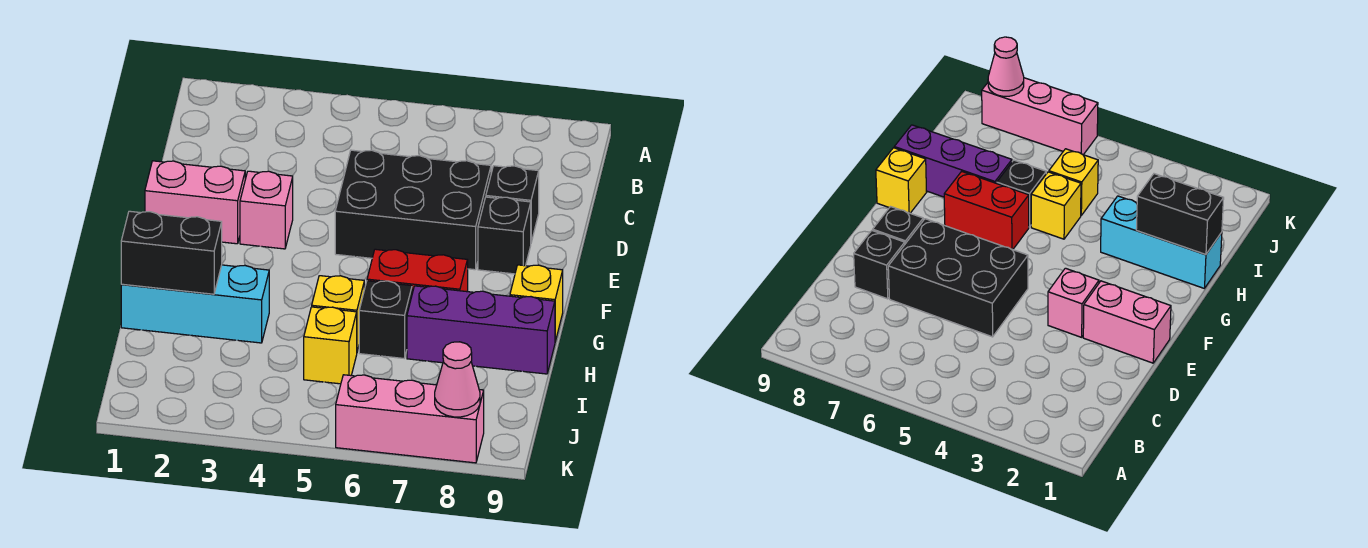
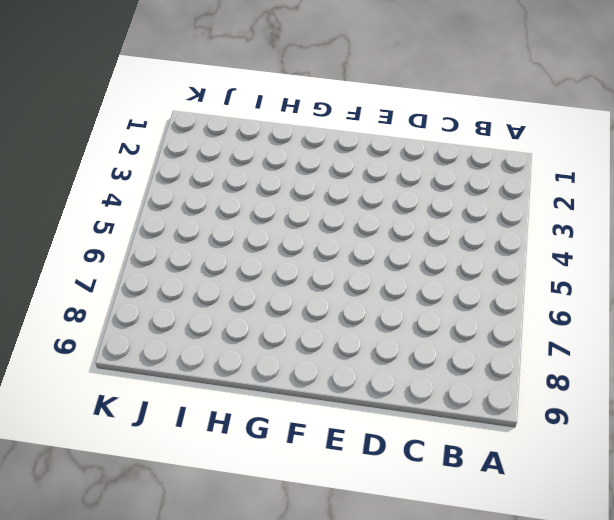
none -> black 2x3 brick [335,150,491,270]
none -> black 1x1 brick [486,166,539,242]
none -> pink 1x2 brick [145,161,245,244]

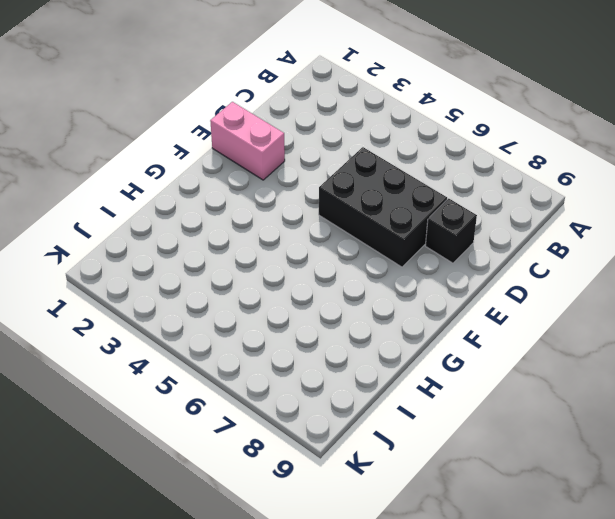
none -> pink 1x1 brick [240,171,293,249]
none -> black 1x1 brick [478,197,531,274]
none -> red 1x2 brick [367,249,468,293]

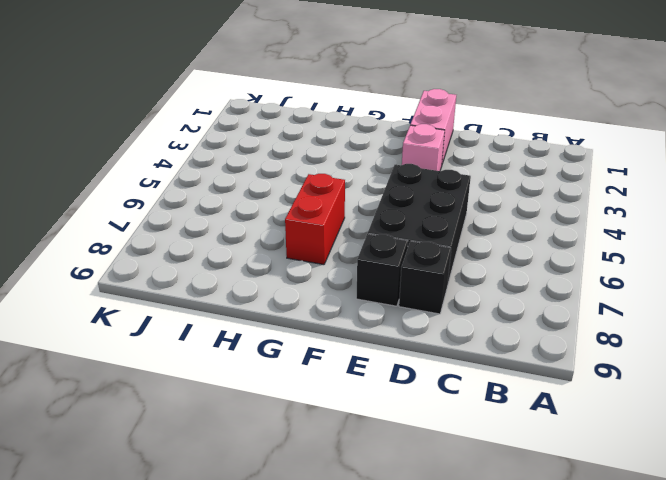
none -> yellow 1x1 brick [510,265,563,341]
none -> cyan 1x3 brick [121,265,269,343]
none -> yellow 1x1 brick [312,276,364,351]

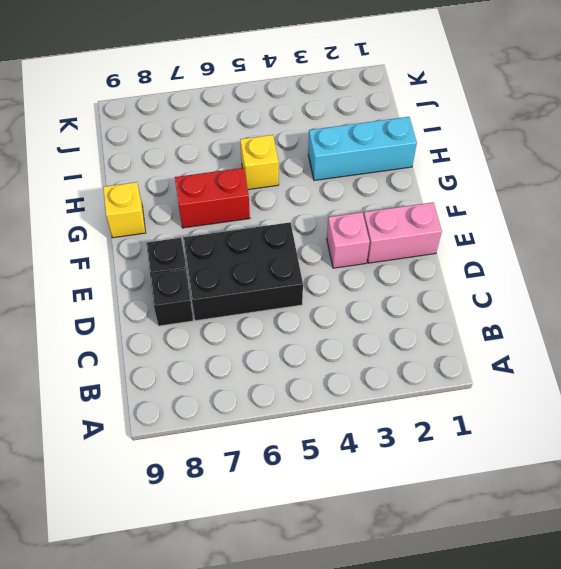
none -> black 1x1 brick [359,281,412,358]
none -> purple 1x3 brick [407,286,555,374]
none -> yellow 1x1 brick [304,307,357,384]

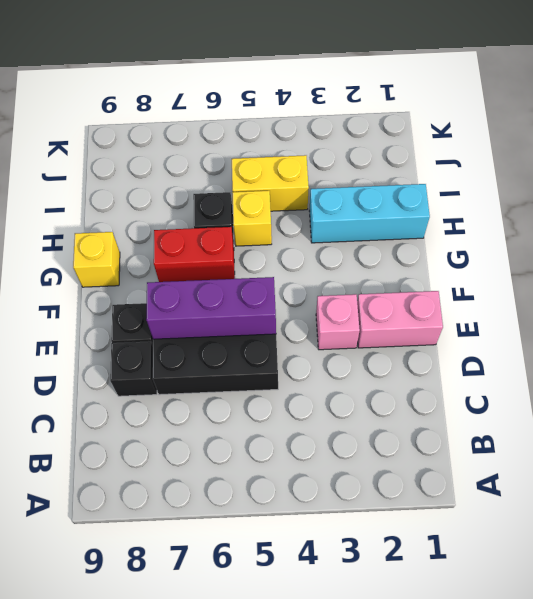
purple 1x3 brick [146,277,276,339] -> purple 1x3 brick moved to [407,286,555,374]
yellow 1x2 brick [232,155,309,211] -> yellow 1x1 brick [304,307,357,384]
none -> pink 1x3 brick [336,375,484,463]
none -> black 1x2 brick [121,211,222,294]
none -> pink 1x1 cone [435,342,480,417]

